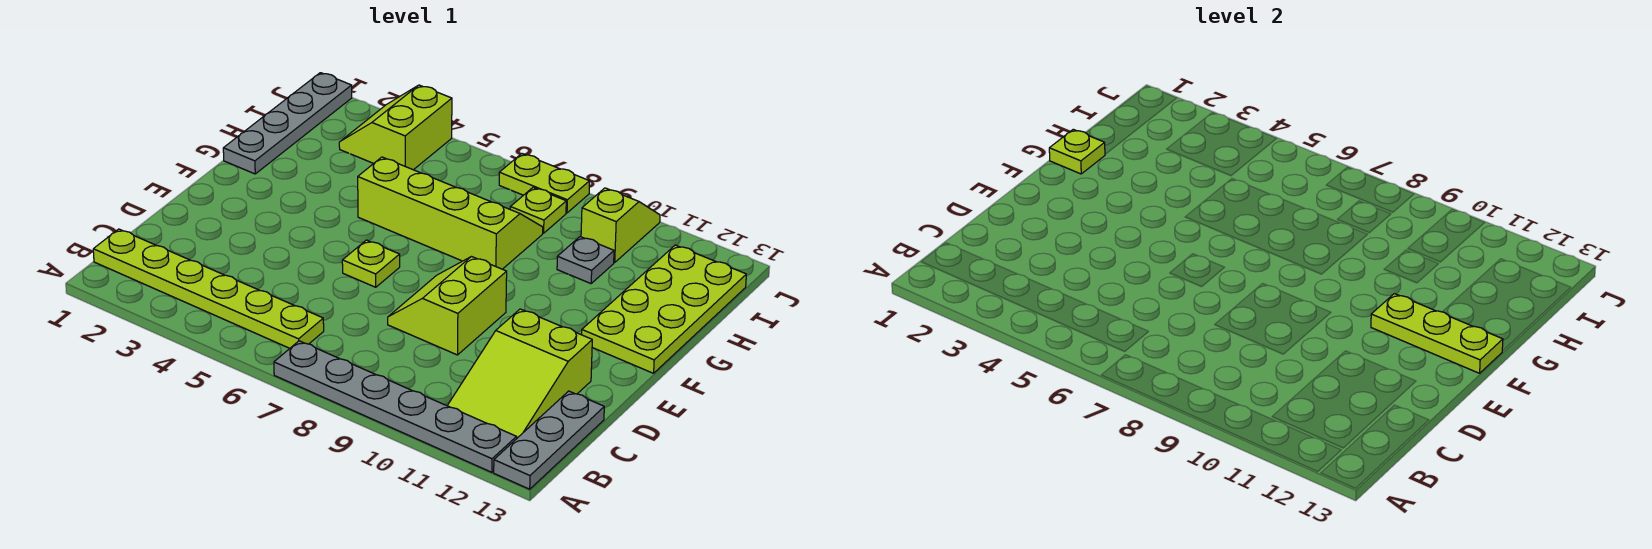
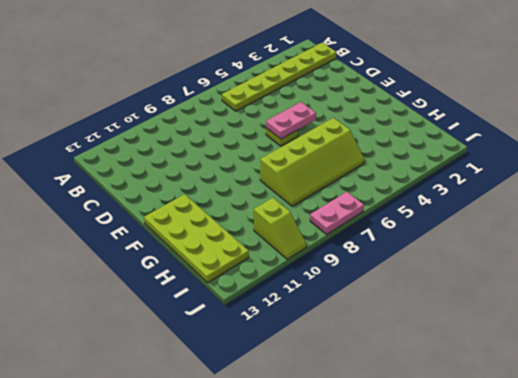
pink 1x2 plate [266,102,316,139] -> none
pink 1x2 plate [310,192,364,234] -> lime 1x2 plate [499,154,590,213]
none -> grey 1x6 plate [274,341,517,472]
none -> grey 1x3 plate [494,391,604,489]
none -> lime 2x3 slope [447,309,592,438]

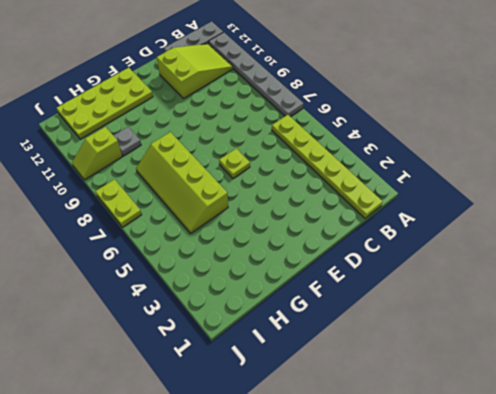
none -> lime 2x2 slope [388,257,507,355]
none -> grey 1x4 plate [223,73,352,174]
none -> lime 2x2 slope [339,85,452,170]

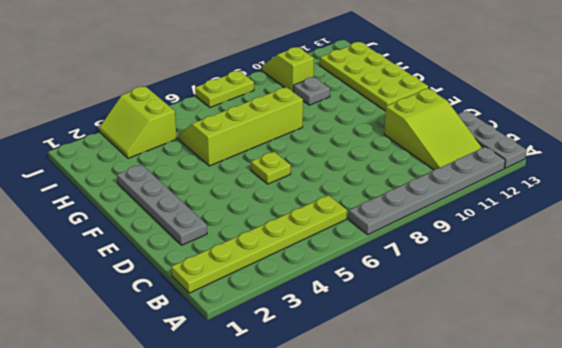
grey 1x4 plate [117,165,207,245] -> grey 1x4 plate moved to [223,73,352,174]
none -> lime 2x2 slope [388,257,507,355]
none -> lime 1x1 plate [510,187,566,233]
none -> lime 1x3 plate [1371,294,1503,373]

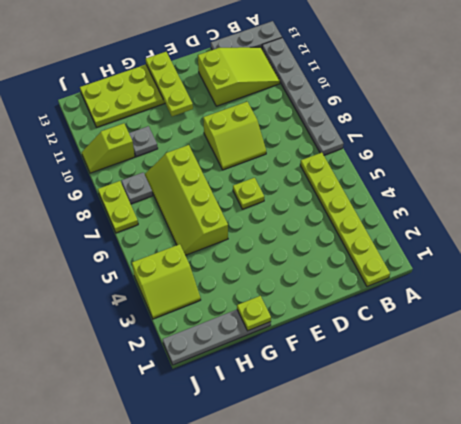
grey 1x1 plate [121,173,153,204] -> lime 1x1 plate [510,187,566,233]

